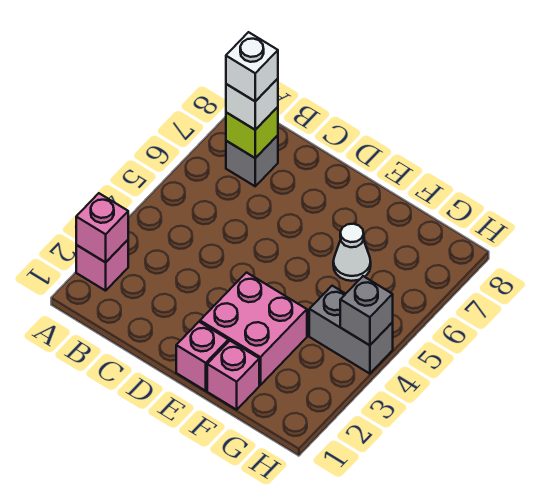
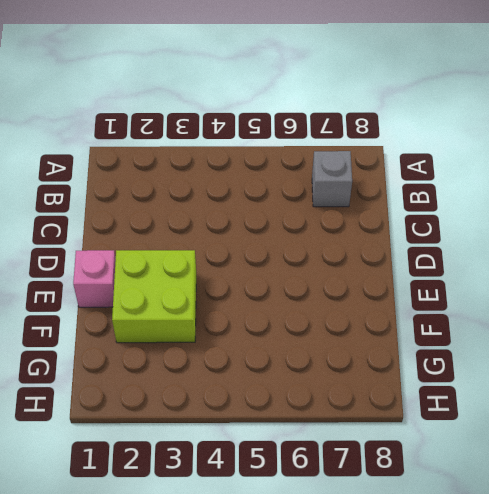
lime 2x2 brick [112,250,196,343] -> pink 2x2 brick [200,273,307,385]
none -> pink 1x1 brick [76,240,128,291]
none -> pink 1x1 brick [207,341,259,410]
none -> white 1x1 cone [333,224,371,281]

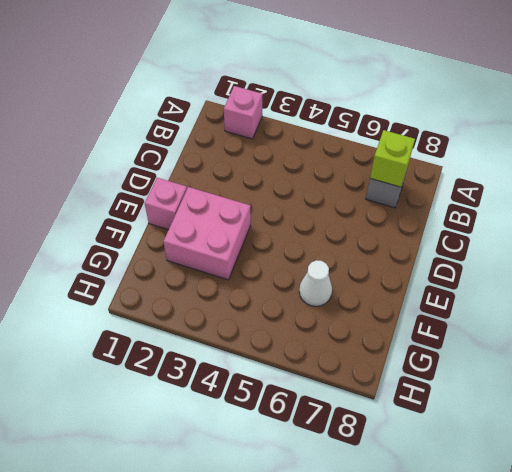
none -> pink 1x1 brick [207,341,259,410]
none -> grey 1x2 brick [309,286,393,374]
none -> pink 1x1 brick [76,193,128,262]

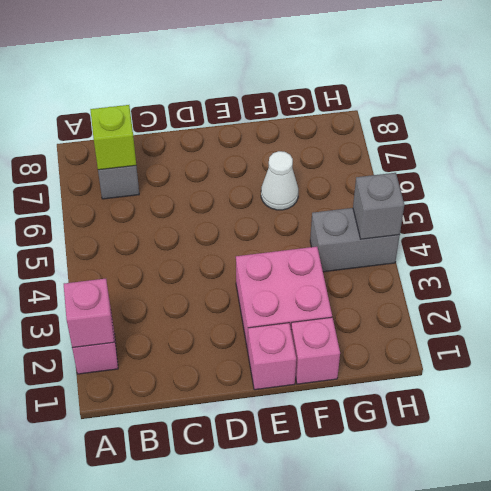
none -> white 1x1 brick [226,79,278,130]
none -> white 1x1 brick [226,32,278,101]

